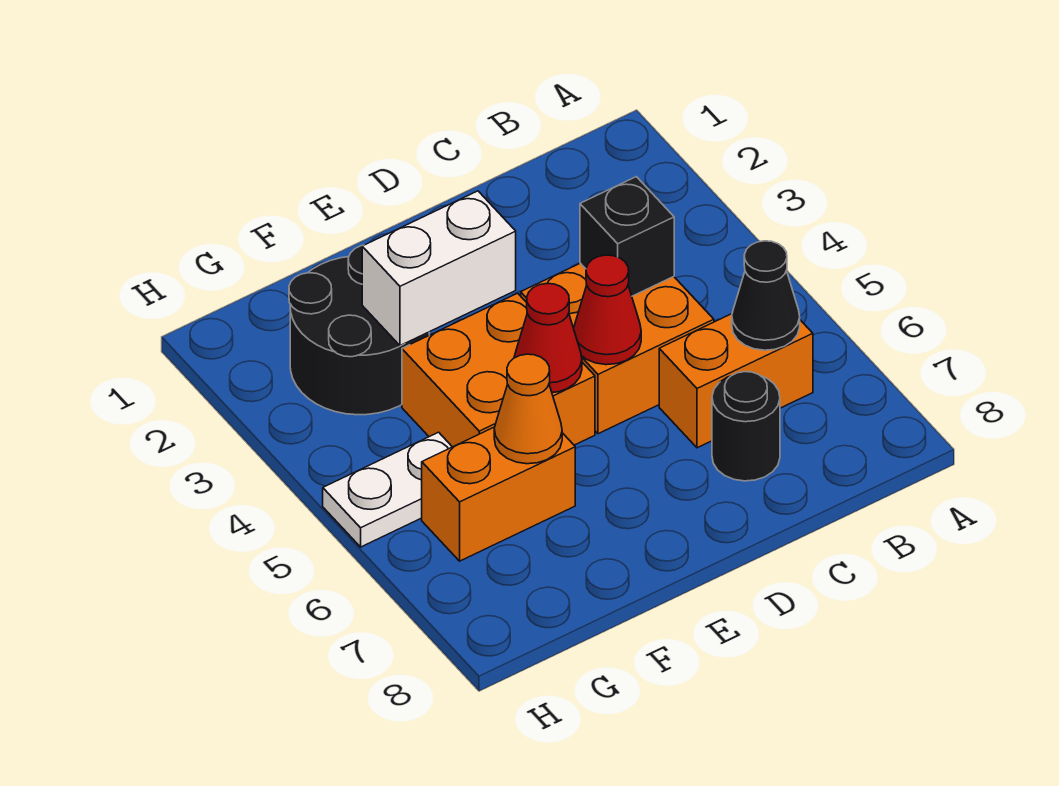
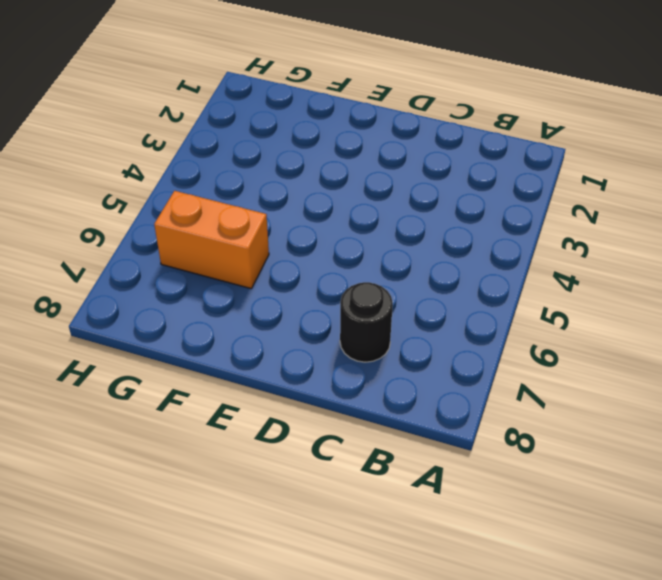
none -> orange 1x2 brick [659,314,813,448]
none -> orange 2x2 brick [521,263,714,434]
none -> orange 2x2 brick [402,293,595,447]

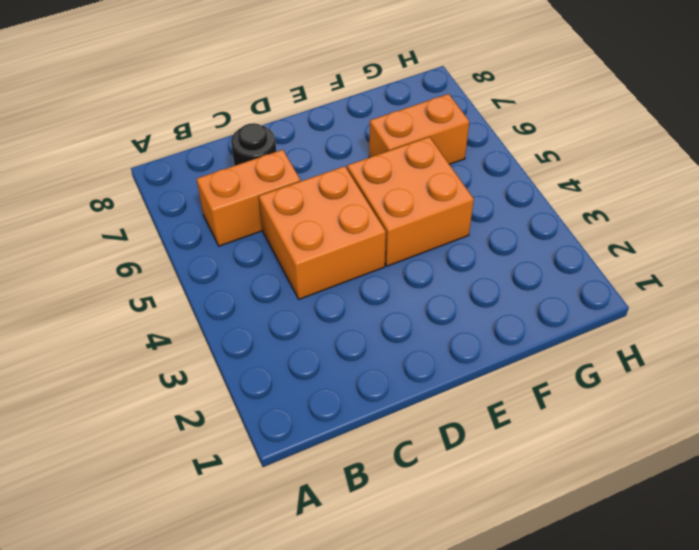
none -> black 2x2 round brick [289,245,429,415]
none -> white 1x2 plate [323,432,452,547]
none -> black 1x1 cone [732,241,800,350]

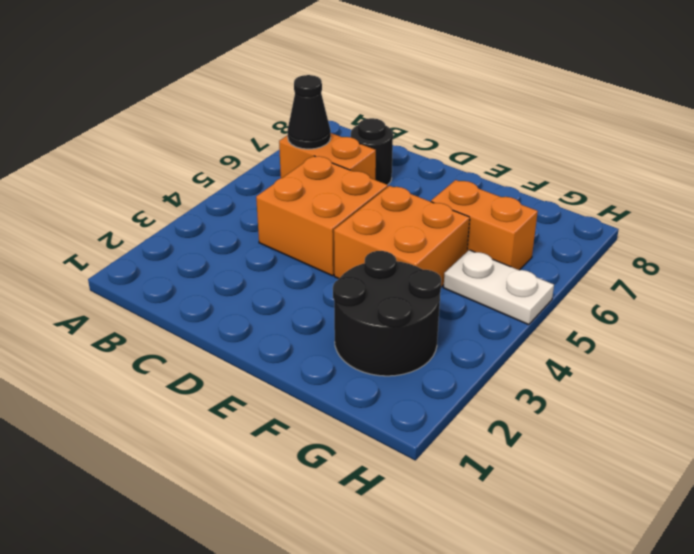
none -> black 1x1 brick [580,177,674,296]
none -> red 1x1 cone [574,255,641,365]
none -> white 1x2 brick [362,191,516,346]

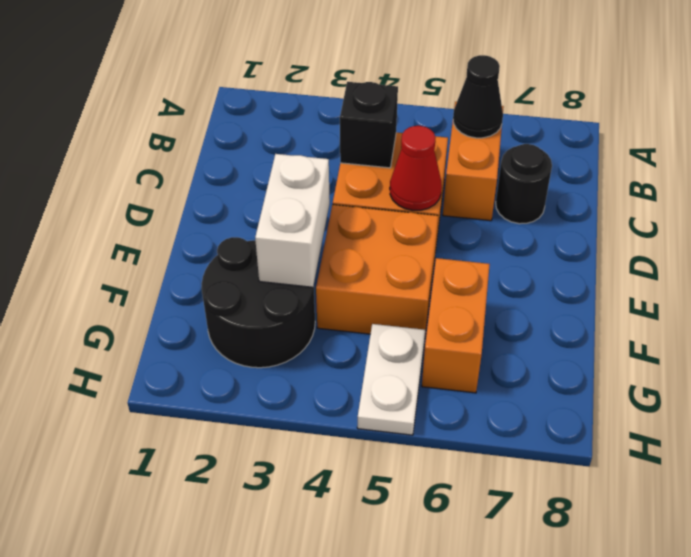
none -> red 1x1 cone [514,284,582,392]
none -> orange 1x1 cone [494,354,562,464]

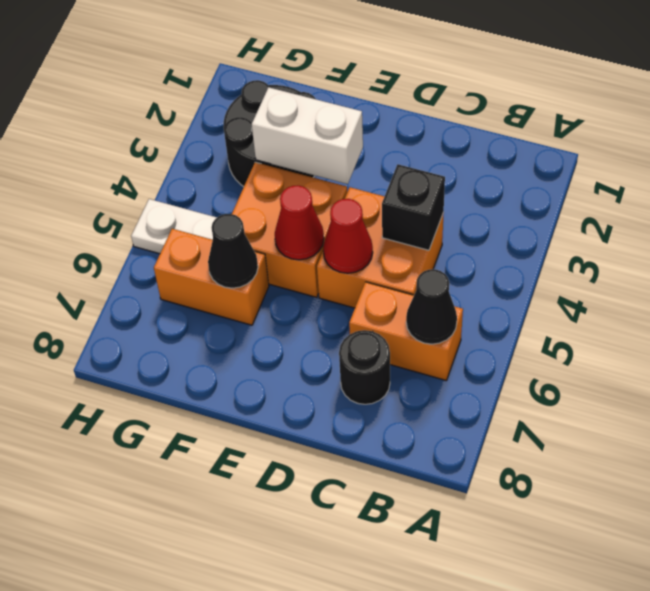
black 1x1 cone [208,214,258,288] -> orange 1x1 cone [494,354,562,464]

